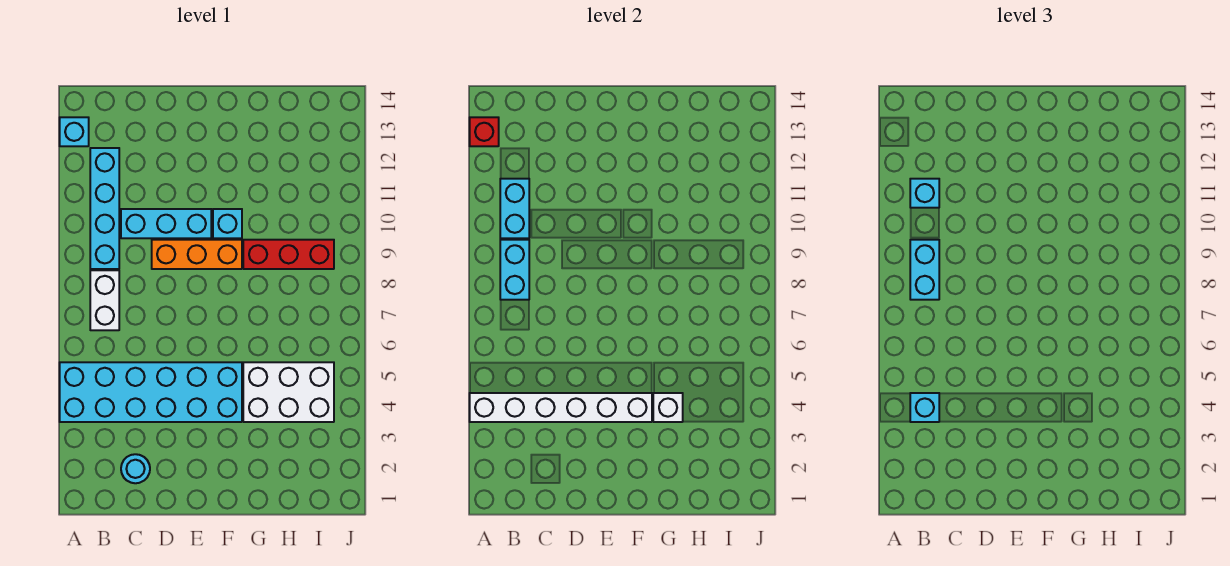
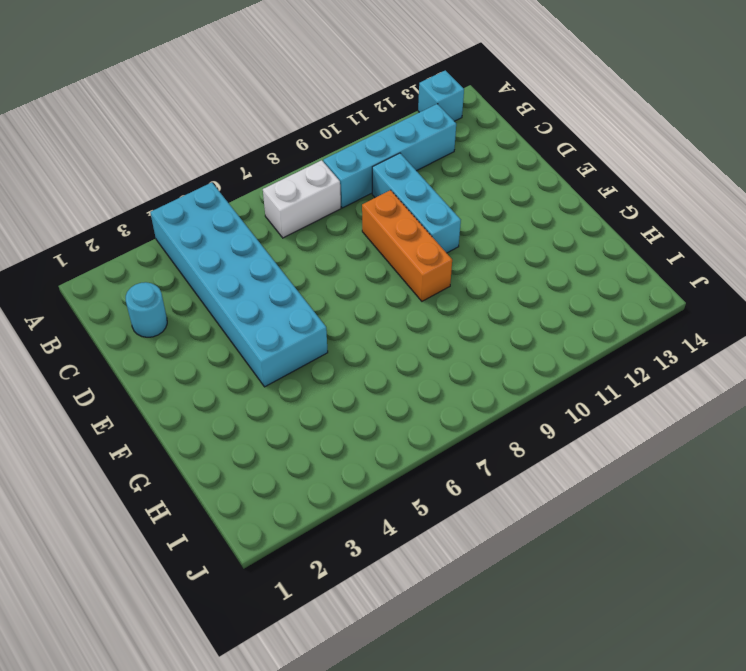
none -> cyan 1x1 brick [213,209,242,238]
none -> white 2x3 brick [243,362,334,422]
none -> red 1x3 brick [243,240,334,269]

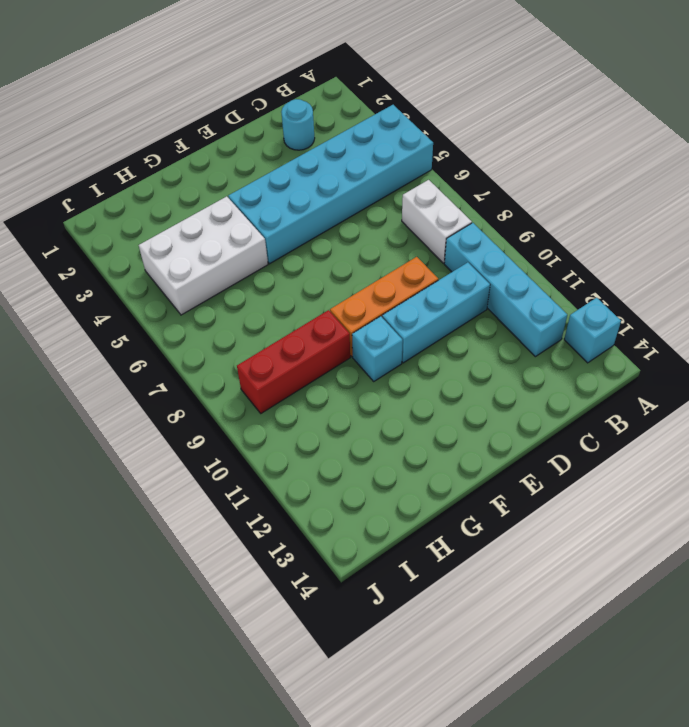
none -> white 1x6 brick [470,393,652,422]
none -> red 1x1 brick [470,117,499,146]
none -> cyan 1x2 brick [500,240,529,300]

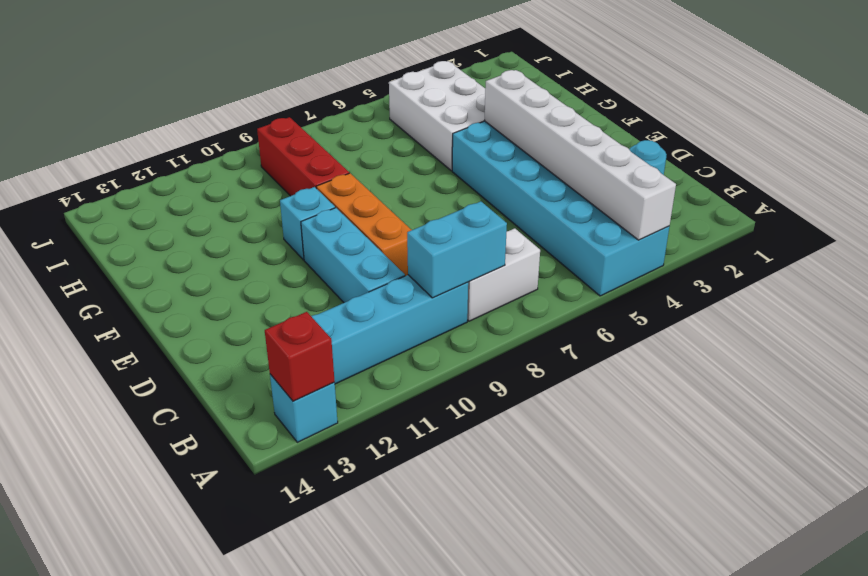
none -> cyan 1x2 brick [500,179,529,238]
none -> white 1x1 brick [653,393,683,422]
none -> cyan 1x1 brick [910,393,939,422]

